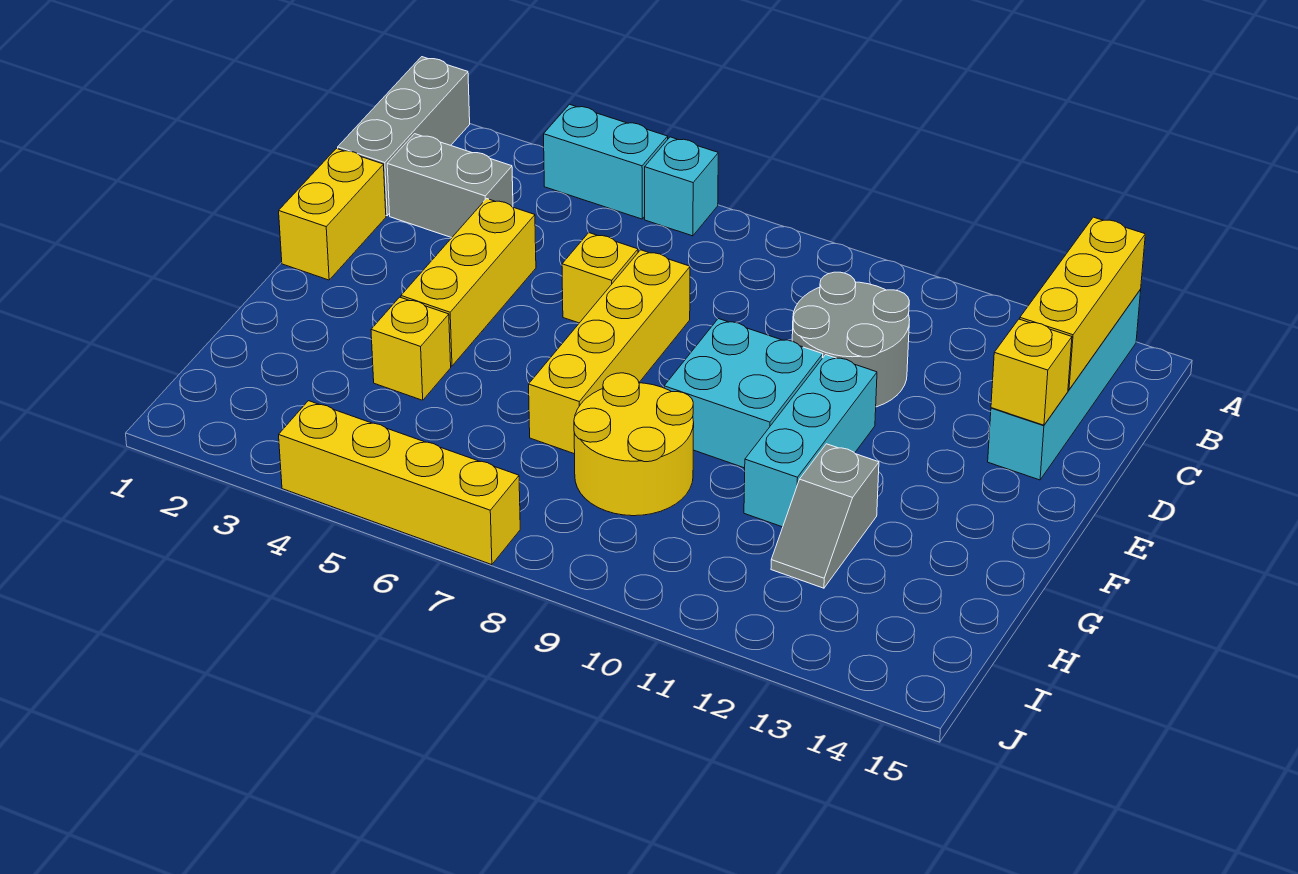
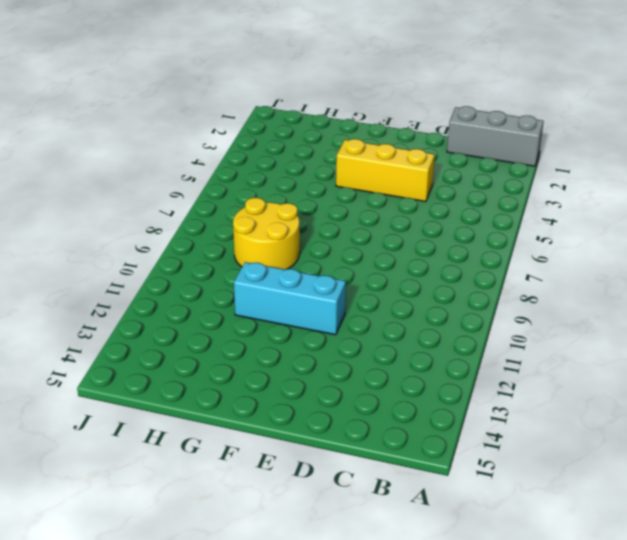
none -> cyan 1x2 brick [544,104,668,219]
none -> cyan 1x1 brick [645,137,718,236]
none -> cyan 1x4 brick [988,290,1141,480]

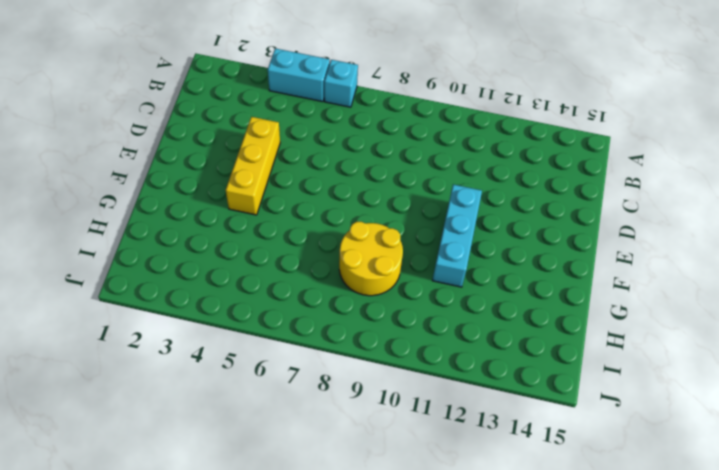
none -> grey 1x3 brick [338,57,470,216]
none -> cyan 1x4 brick [988,290,1141,480]
none -> grey 1x2 brick [387,134,513,238]

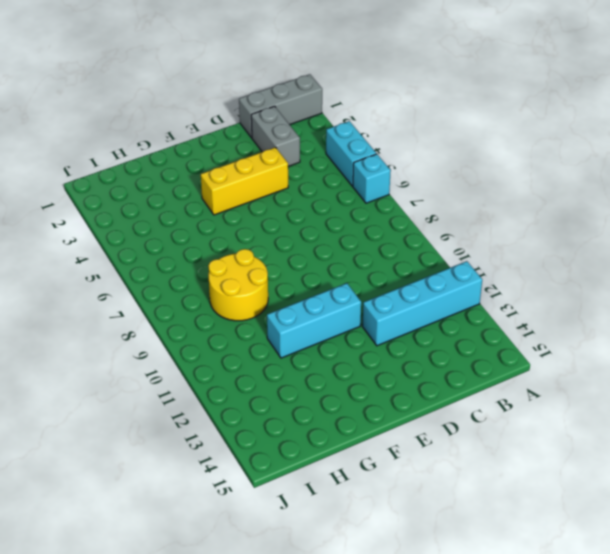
cyan 1x4 brick [362,261,482,346] -> cyan 1x4 brick moved to [988,290,1141,480]
none -> grey 2x2 round brick [792,272,910,407]
none -> yellow 1x2 brick [279,148,386,280]
none -> yellow 1x1 brick [562,233,638,323]

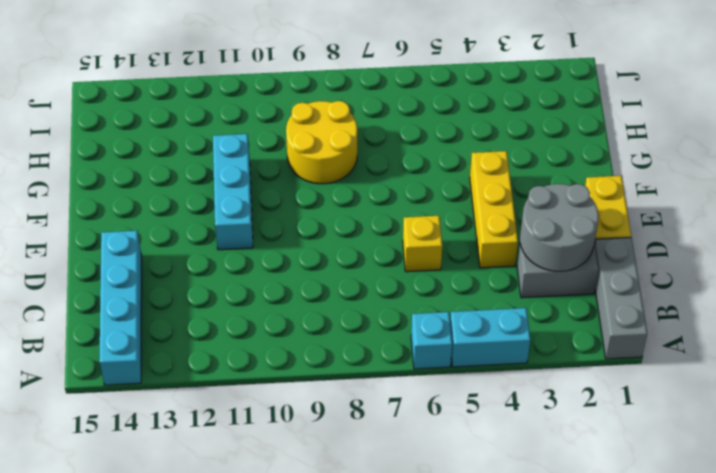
grey 2x2 round brick [520,184,599,271] -> grey 2x2 round brick moved to [792,272,910,407]
none -> yellow 1x4 brick [529,250,690,454]
none -> cyan 2x2 brick [664,319,823,468]
none -> yellow 1x1 brick [371,297,451,400]

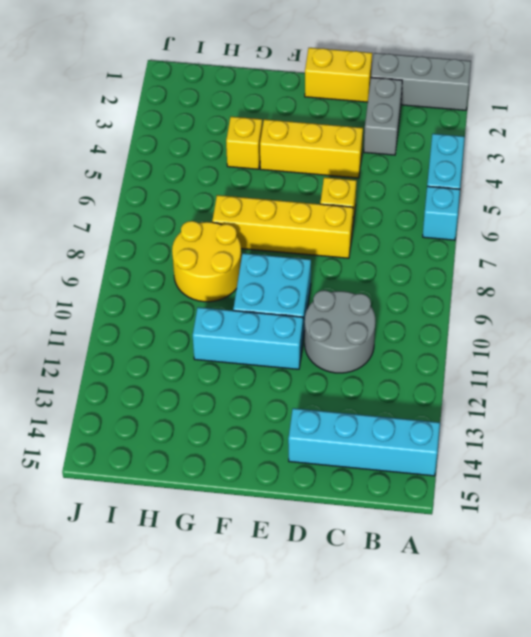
none -> grey 1x2 slope [771,444,879,588]
none -> yellow 1x4 brick [279,401,520,565]
none -> yellow 1x3 brick [1020,217,1145,390]

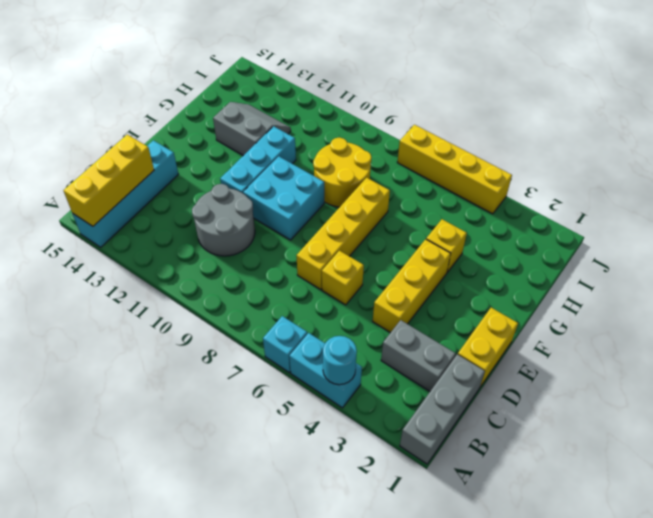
cyan 1x1 round brick [323,336,357,385] -> none
grey 2x2 slope [213,102,291,156] -> grey 1x2 slope [771,444,879,588]
none -> yellow 1x1 brick [991,319,1072,425]

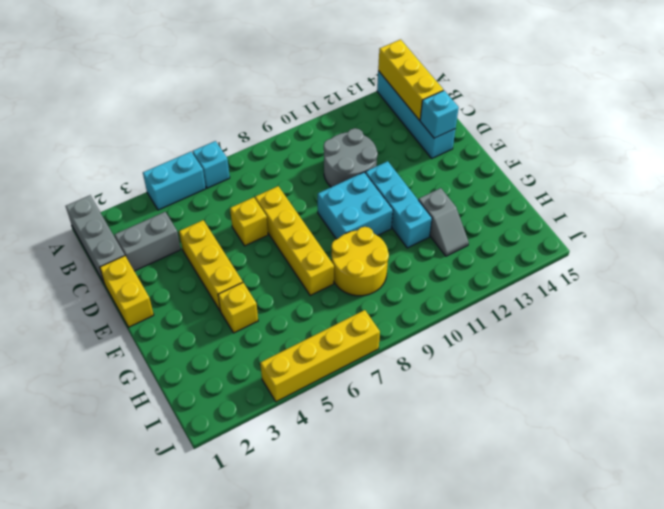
cyan 1x1 brick [420,90,459,138] -> yellow 1x1 brick [991,319,1072,425]

